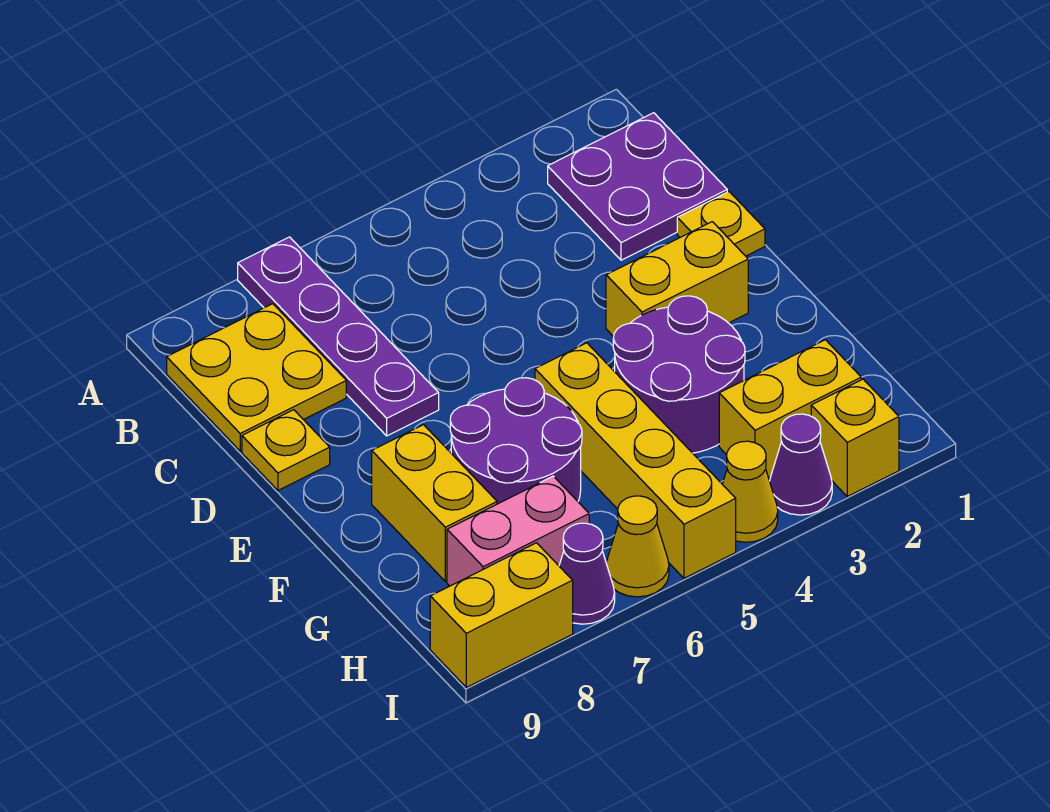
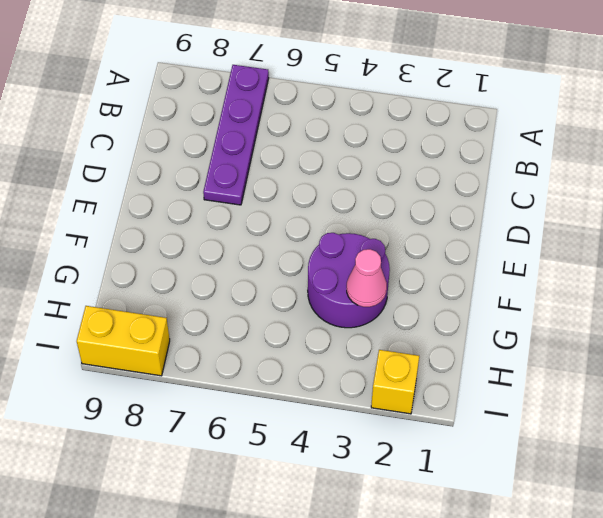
pink 1x1 cone [347,249,387,307] -> none
none -> purple 2x2 plate [548,113,727,260]
none -> yellow 2x2 plate [167,304,346,451]
none -> yellow 1x1 plate [677,192,765,256]

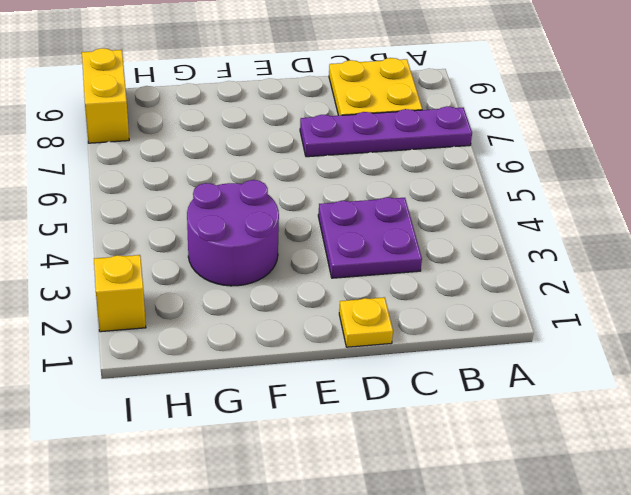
purple 2x2 plate [318,197,422,278] -> purple 2x2 plate moved to [548,113,727,260]
none -> yellow 1x1 plate [242,410,330,490]
none -> yellow 1x2 brick [606,222,748,337]
none -> yellow 1x4 brick [535,343,736,578]

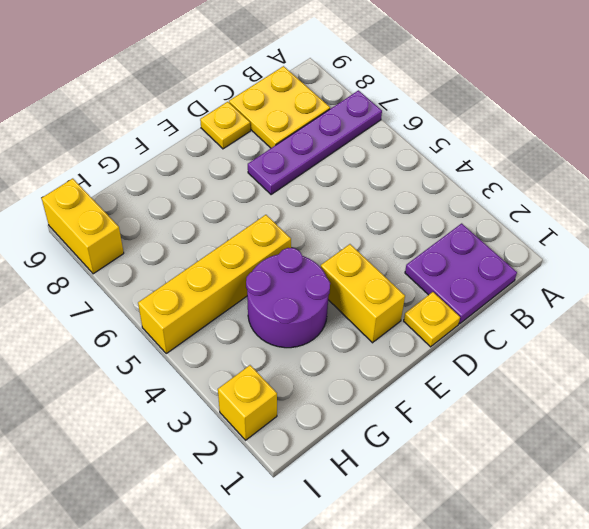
none -> purple 2x2 round brick [450,378,582,504]
none -> yellow 1x2 brick [372,425,497,581]
none -> yellow 1x2 brick [719,340,861,478]

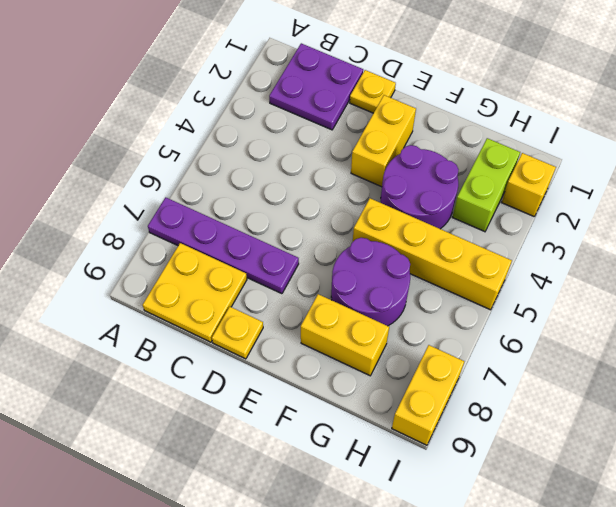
lime 1x2 brick [453,138,520,232] -> yellow 1x2 brick [719,340,861,478]
none -> pink 1x2 brick [447,476,589,586]
none -> purple 1x1 cone [770,414,832,515]
none -> yellow 1x1 cone [722,441,778,542]

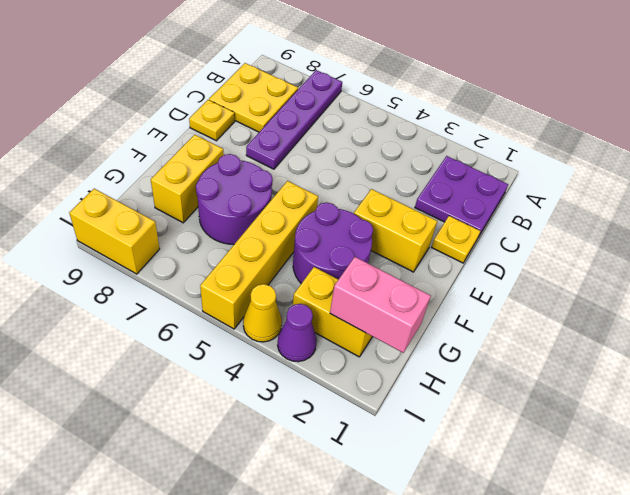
pink 1x2 brick [330,257,431,353] -> pink 1x2 brick moved to [447,476,589,586]
none -> yellow 1x1 brick [811,379,899,496]
none -> yellow 1x1 cone [606,496,669,597]
none -> purple 1x1 cone [559,523,615,624]

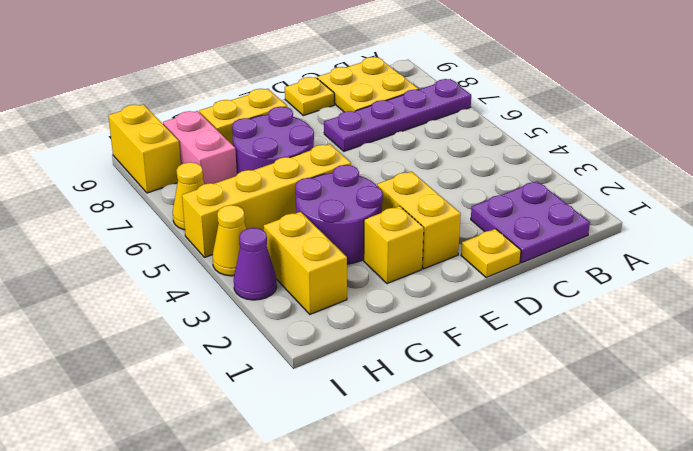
yellow 1x1 brick [364,206,424,284] -> yellow 1x1 brick moved to [811,379,899,496]
none -> purple 1x1 cone [559,523,615,624]

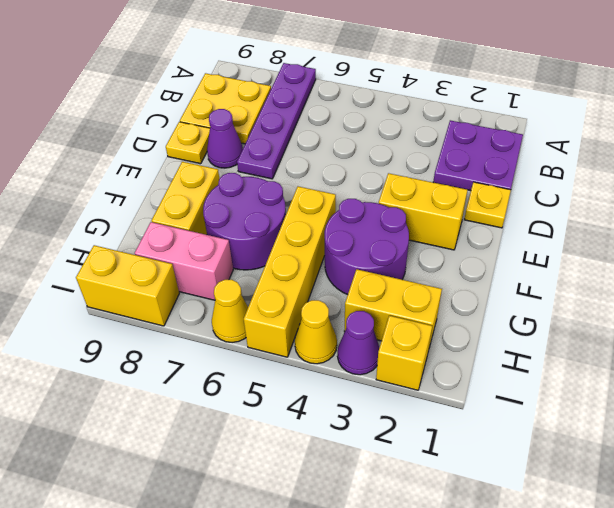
purple 1x1 cone [207,109,243,168] -> purple 1x1 cone moved to [559,523,615,624]

